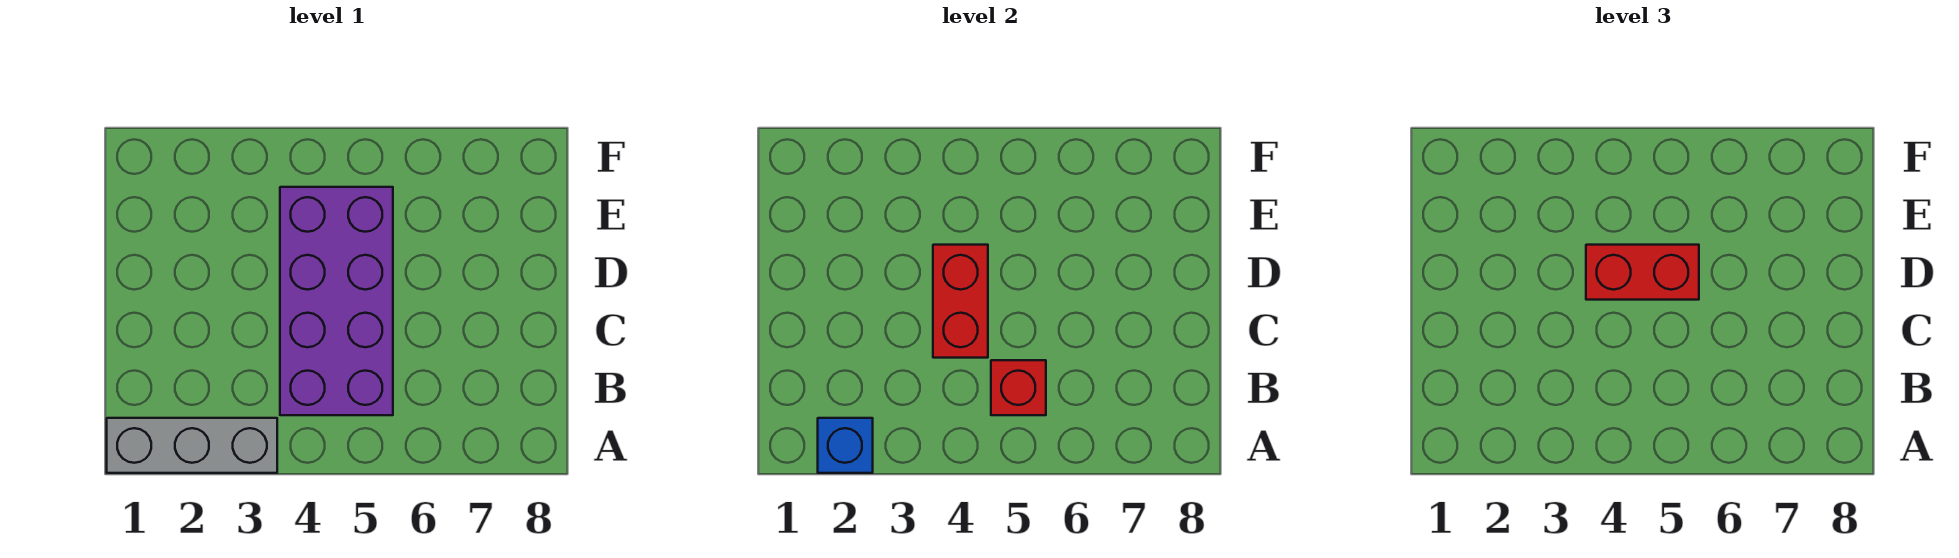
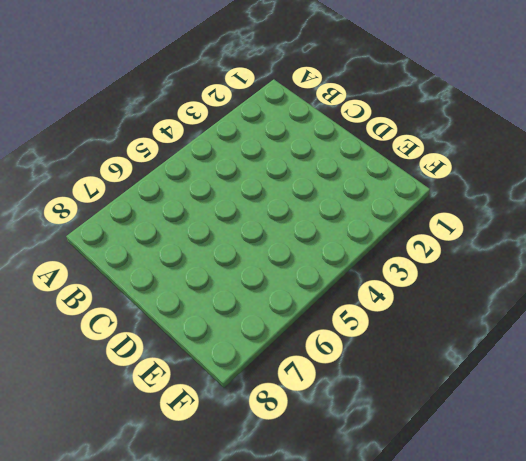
none -> grey 1x3 brick [107,418,277,473]
none -> purple 2x4 brick [280,187,393,415]

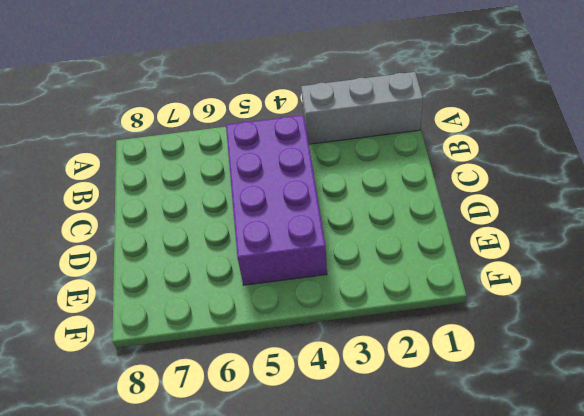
none -> blue 1x1 brick [818,418,873,473]
none -> red 1x1 brick [991,360,1046,415]

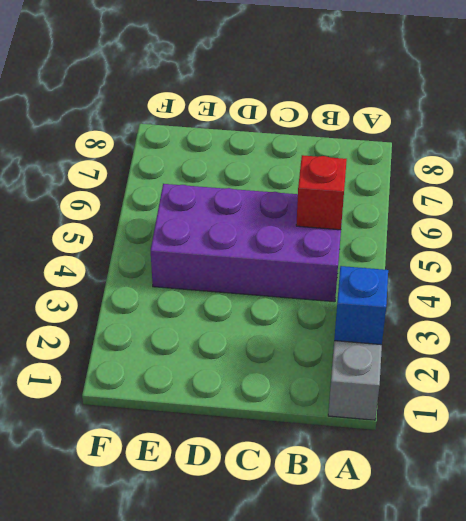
none -> red 1x2 brick [933,245,988,358]
none -> red 1x2 brick [1586,245,1699,300]

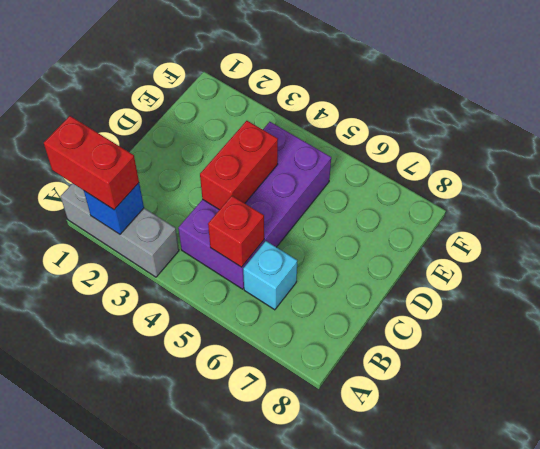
red 1x2 brick [44,116,139,210] -> red 1x2 brick moved to [1586,245,1699,300]
cyan 1x1 brick [243,241,297,310] -> none

